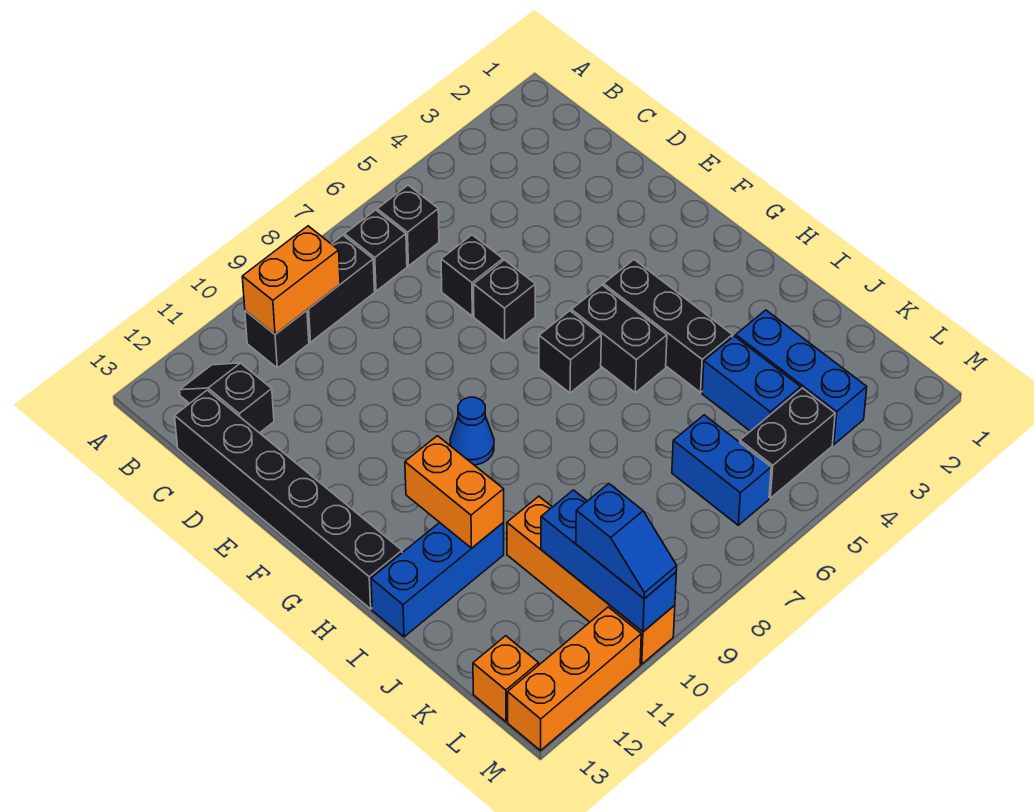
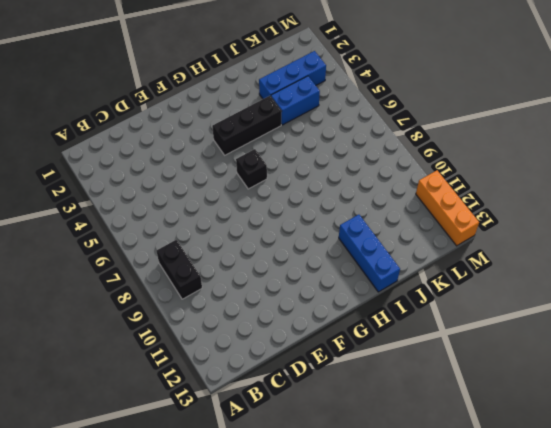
none -> black 1x1 brick [377,185,439,266]
none -> black 1x1 brick [345,210,407,291]
none -> black 1x1 brick [245,310,309,368]

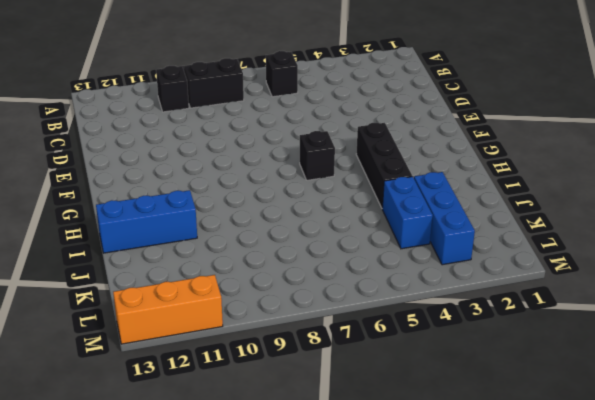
none -> black 1x1 brick [345,210,407,291]
none -> black 1x2 slope [180,363,274,433]
none -> black 1x6 brick [175,390,402,609]

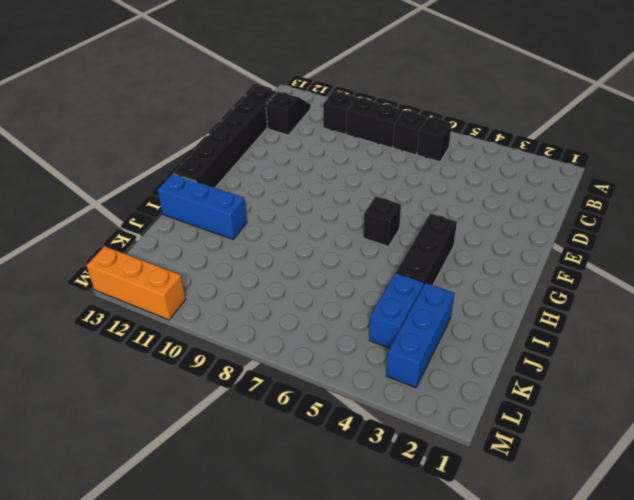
none -> black 1x1 brick [441,235,503,316]
none -> black 1x1 brick [474,260,535,341]
none -> black 1x2 brick [571,285,667,393]

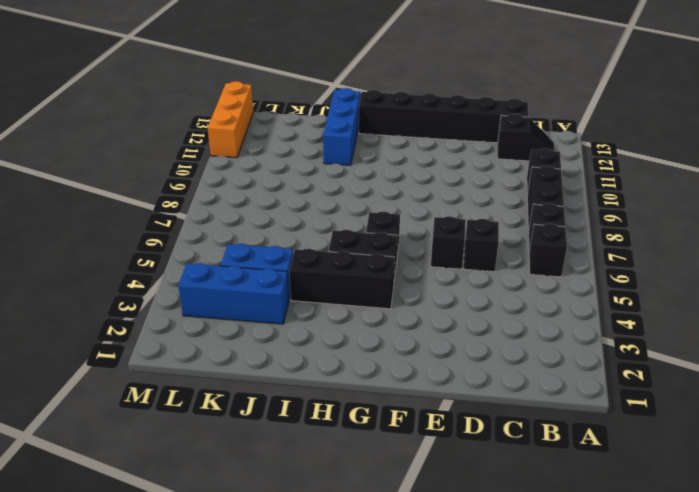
none -> blue 1x1 cone [450,397,494,465]
none -> orange 1x4 brick [507,496,675,664]
none -> blue 1x2 brick [672,415,771,525]

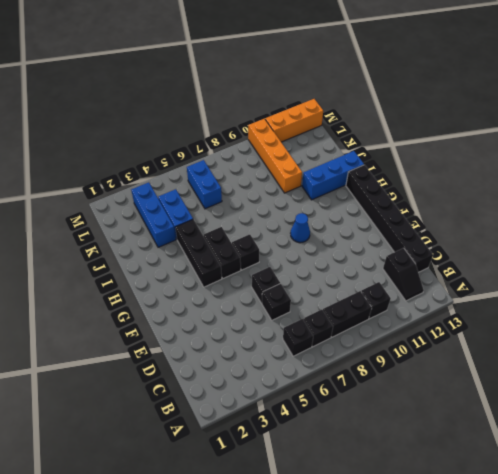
none -> black 1x2 brick [740,388,835,498]
none -> orange 1x1 brick [473,636,539,722]
none -> orange 1x2 brick [242,226,340,334]

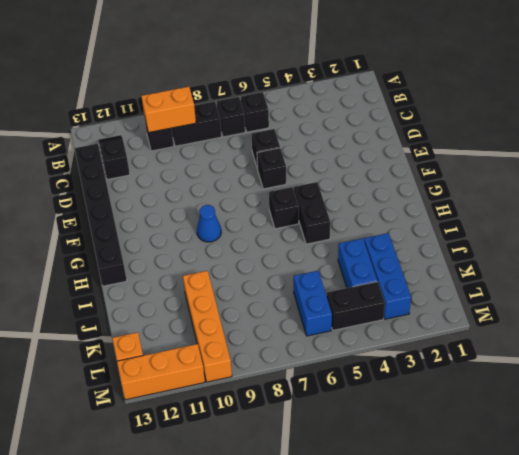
none -> black 1x3 brick [604,260,733,393]
none -> blue 1x3 brick [371,523,504,637]
none -> orange 1x2 brick [405,436,504,548]

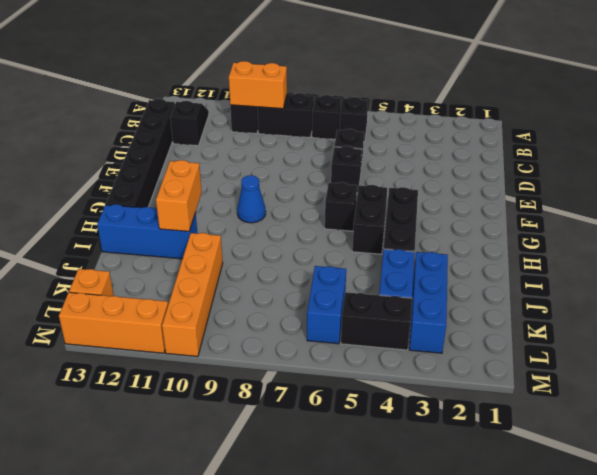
none -> blue 1x3 brick [541,490,676,632]
none -> blue 1x2 slope [576,484,677,599]

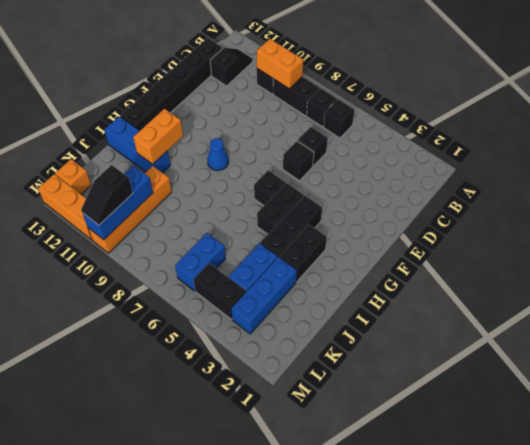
black 1x2 brick [279,224,327,282] -> none
black 1x2 slope [81,165,133,225] -> blue 1x2 slope [576,484,677,599]

